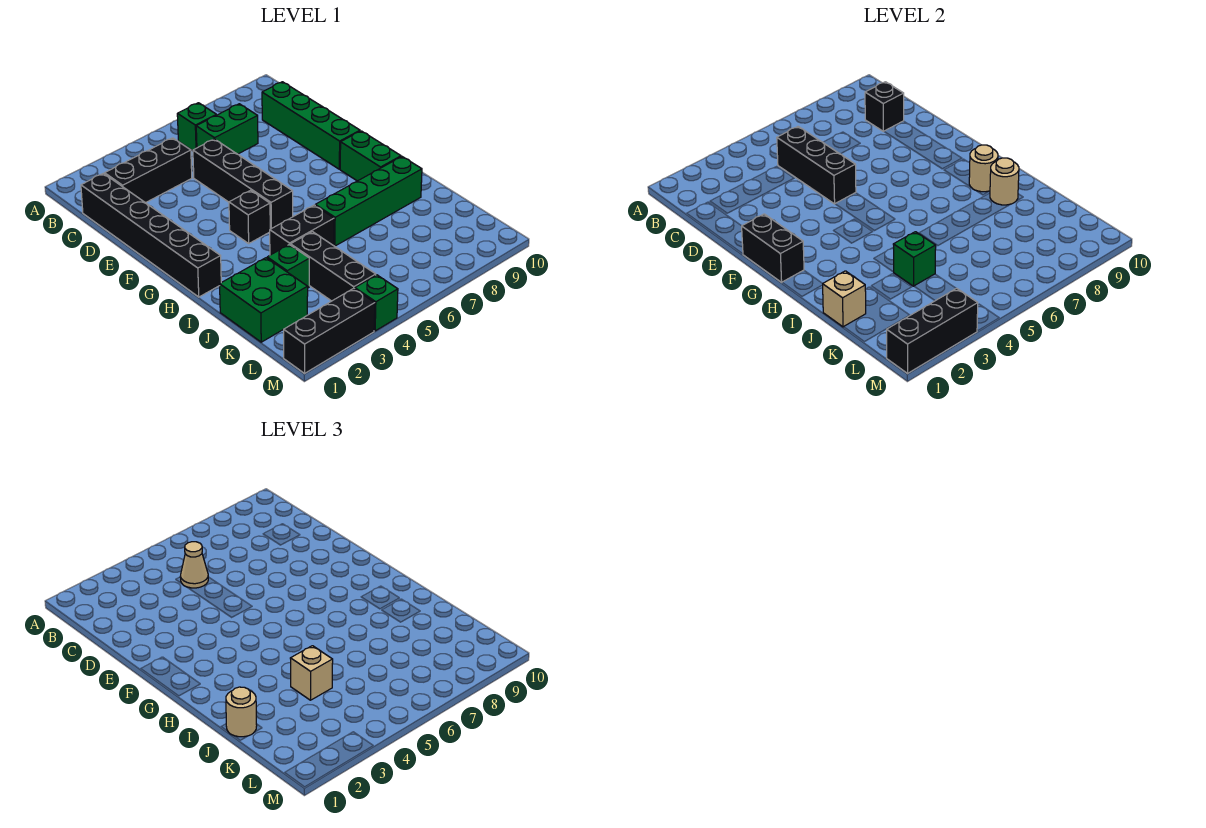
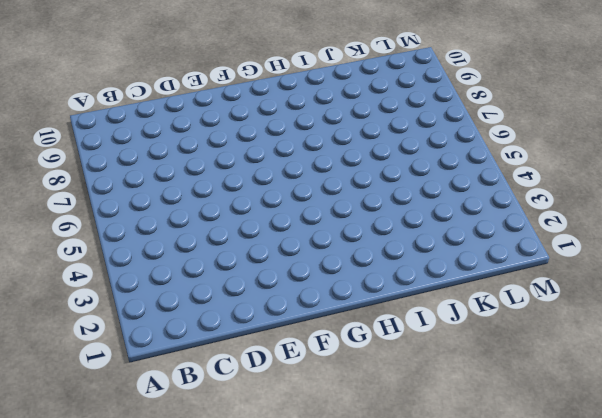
none -> green 1x1 brick [177,103,216,151]
none -> black 1x6 brick [81,173,221,297]
none -> black 1x3 brick [105,138,192,203]

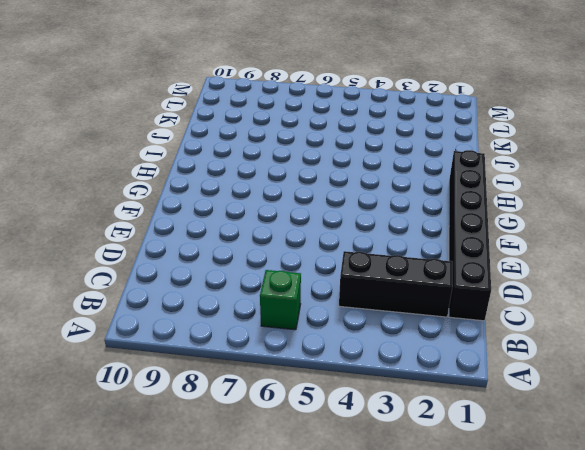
none -> green 1x2 brick [196,104,258,154]
none -> green 1x4 brick [262,82,360,169]
none -> black 1x4 brick [193,139,293,229]

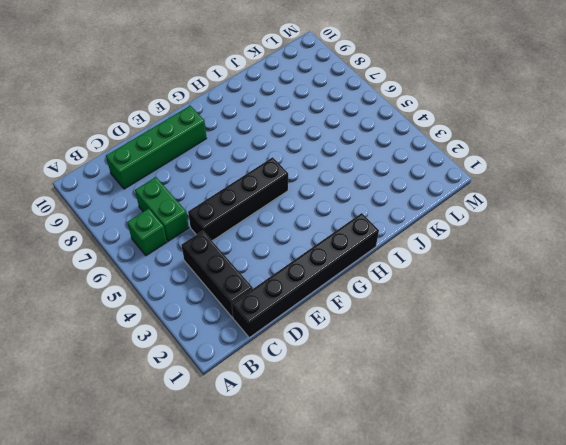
none -> black 1x1 brick [229,190,270,243]
none -> green 1x2 brick [340,131,401,181]
none -> black 1x2 brick [270,205,334,255]

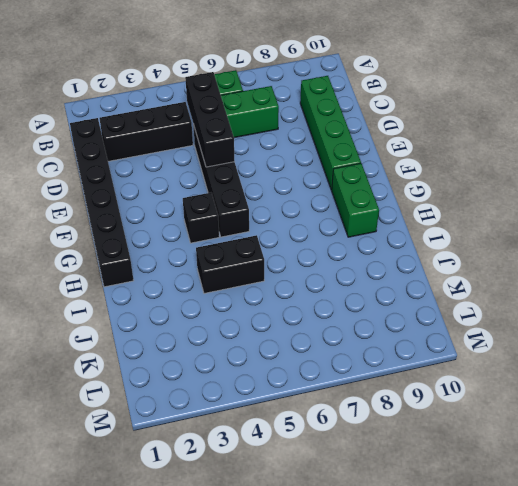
none -> green 1x4 brick [315,157,422,246]
none -> green 2x2 brick [220,258,308,342]
none -> green 1x1 brick [267,245,309,288]

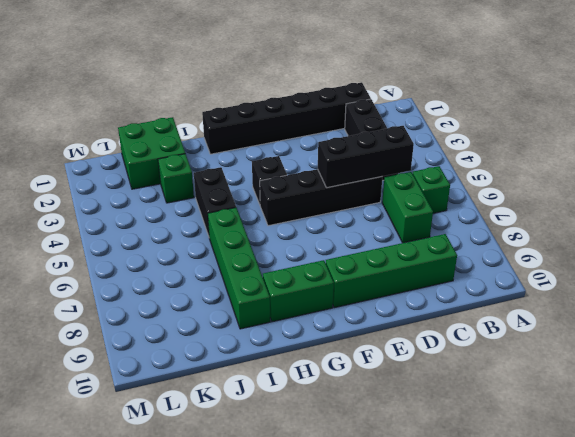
none -> black 1x3 brick [290,232,376,301]
none -> black 1x3 brick [284,288,375,373]
none -> green 1x1 brick [355,275,398,331]

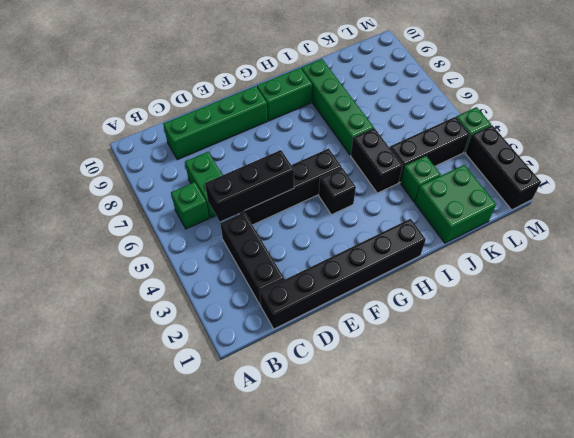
none -> black 1x1 brick [865,82,904,131]
none -> black 1x2 brick [742,214,804,282]
none -> tan 1x1 round brick [969,145,998,192]

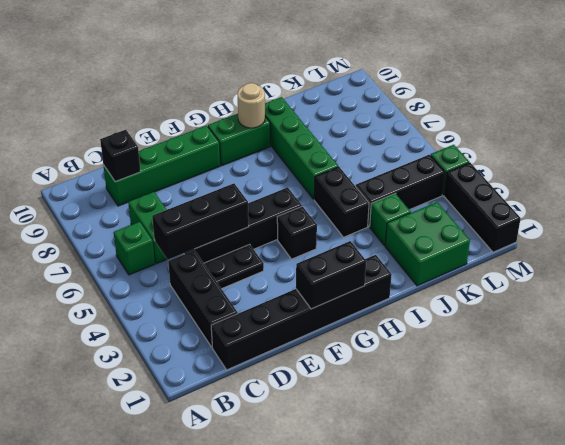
black 1x2 plate [204,244,264,289] -> none
none -> tan 1x1 round brick [990,158,1019,205]
none -> tan 1x1 brick [823,271,866,327]
none -> green 1x1 brick [893,232,936,286]

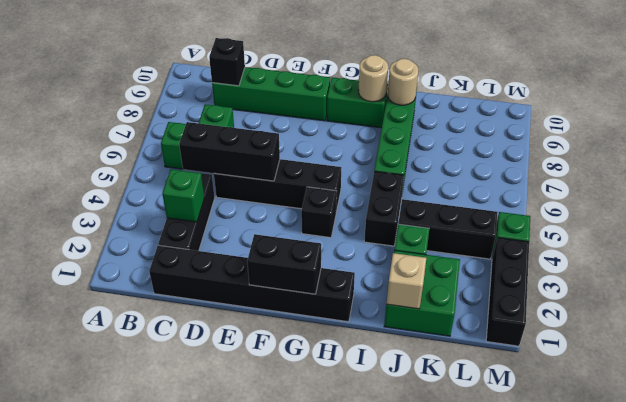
green 1x1 brick [162,169,204,222] -> green 1x1 brick moved to [893,232,936,286]
none -> black 1x3 brick [887,288,978,373]
none -> tan 1x1 cone [180,542,208,588]
none -> tan 1x1 round brick [226,687,257,737]

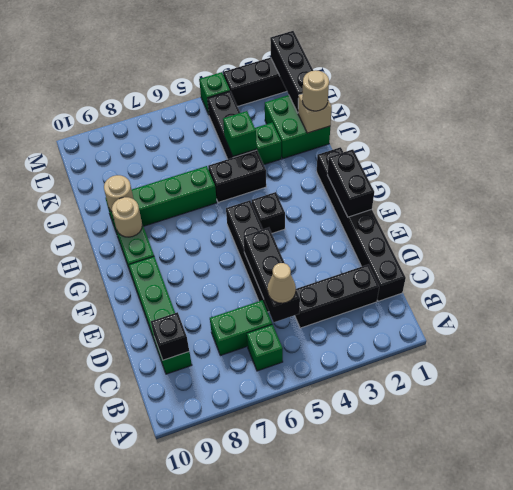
black 1x3 brick [270,31,313,113] -> black 1x3 brick turned to [887,288,978,373]
none -> tan 1x1 brick [290,646,333,700]

